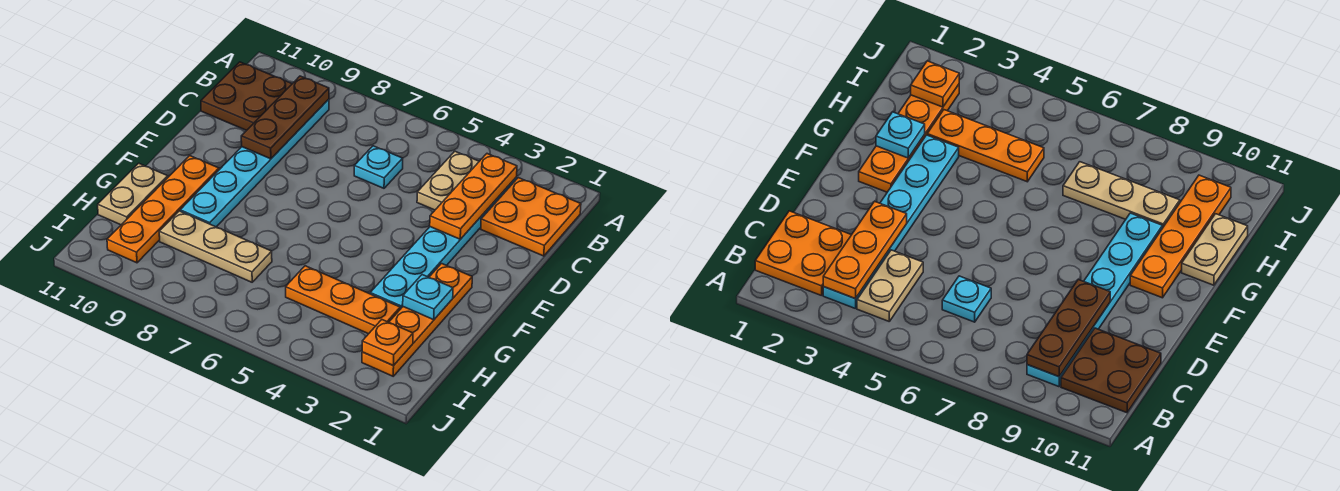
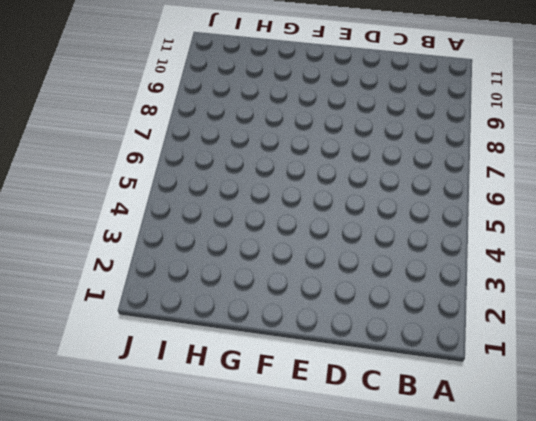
none -> orange 2x2 plate [481,178,581,256]
none -> cyan 1x6 plate [370,177,517,309]
none -> tan 1x2 plate [417,151,479,210]

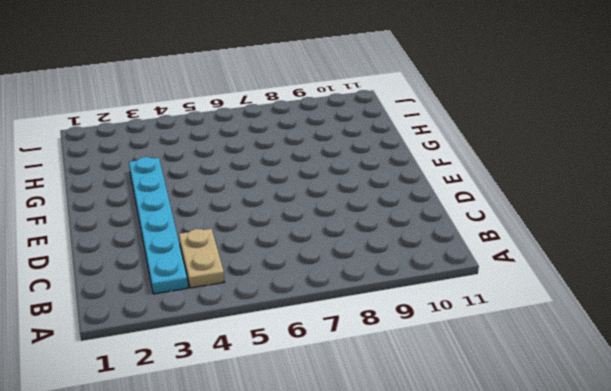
none -> orange 2x2 plate [481,178,581,256]
none -> cyan 1x6 plate [180,99,329,227]
none -> brown 2x2 plate [201,62,292,130]

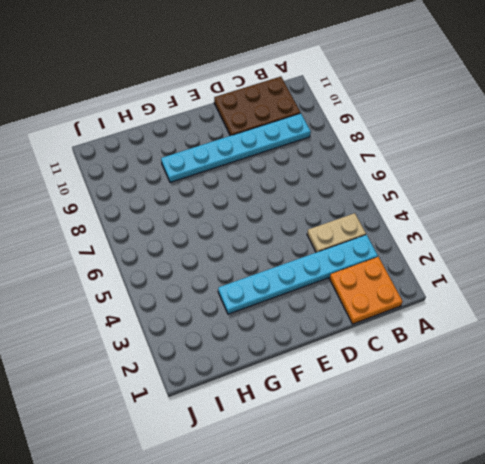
brown 2x3 plate [214,77,300,136] -> brown 2x2 plate [201,62,292,130]
none -> cyan 1x1 plate [354,146,403,188]
none -> orange 1x4 plate [362,264,472,376]
none -> orange 1x4 plate [107,156,219,263]

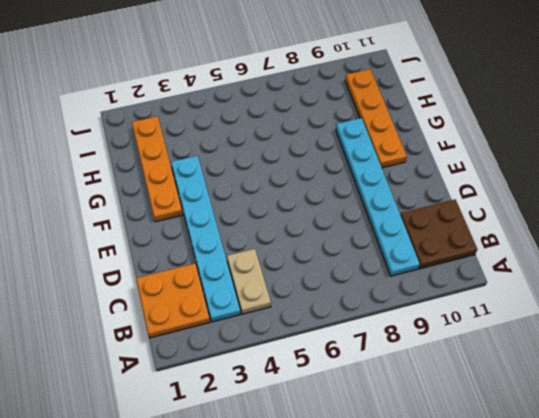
none -> cyan 1x1 plate [354,146,403,188]
none -> tan 1x2 plate [98,163,168,225]
none -> orange 1x3 plate [286,266,400,334]

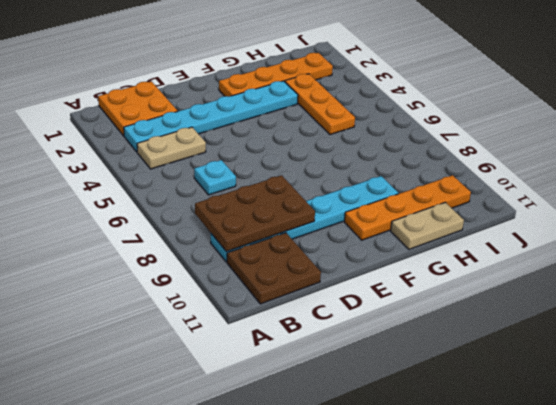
brown 2x3 plate [195,175,315,252] -> brown 1x3 plate [241,76,329,159]
none -> tan 1x3 plate [159,211,272,282]
none -> orange 1x3 plate [430,154,517,239]
none -> cyan 1x1 plate [403,275,453,320]

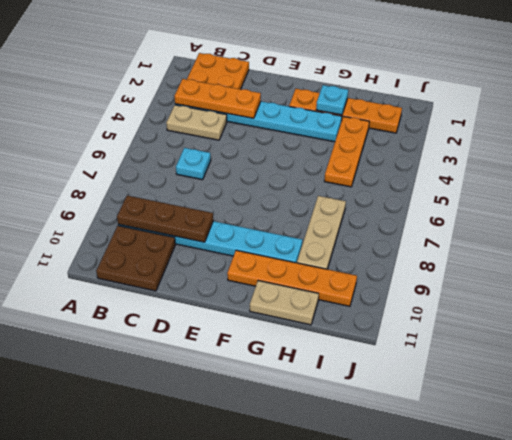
none -> orange 1x1 plate [362,320,413,366]

